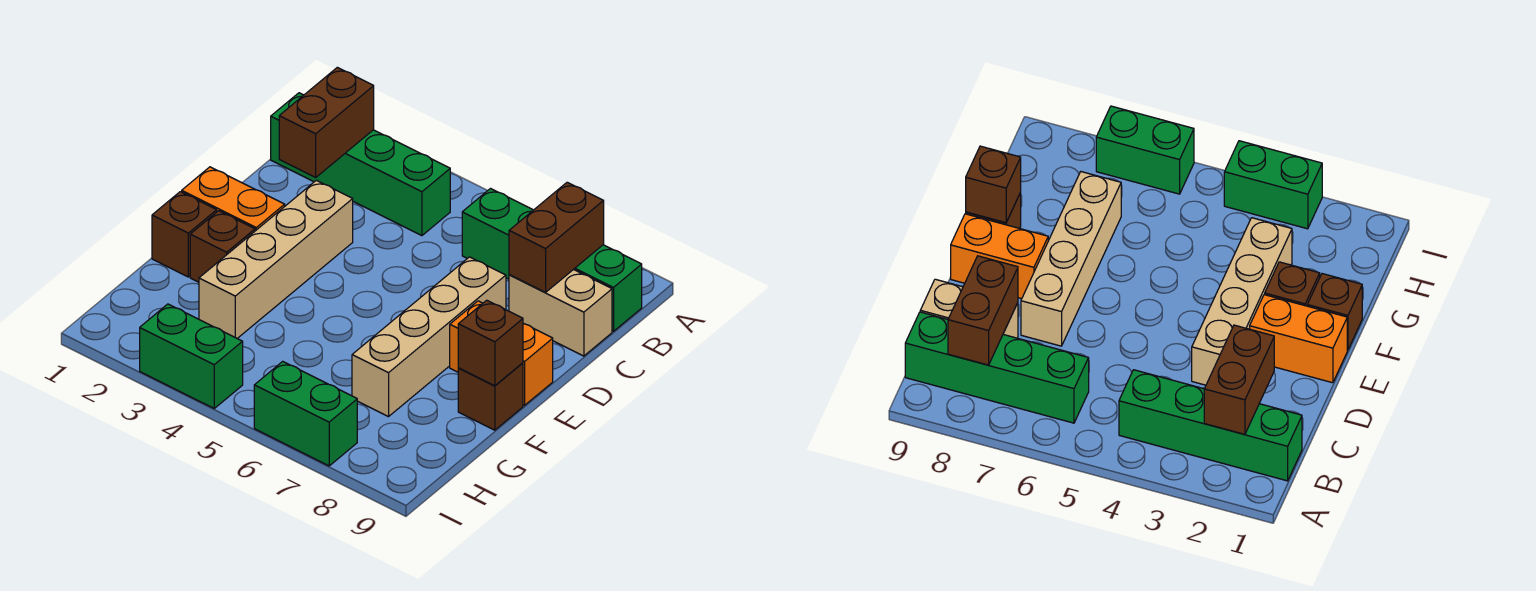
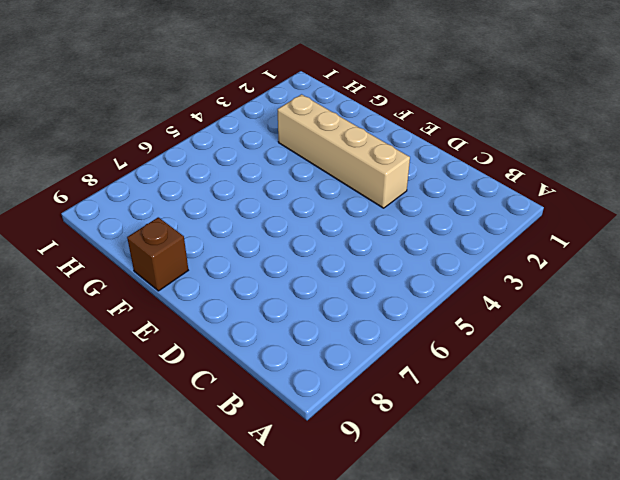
none -> green 1x4 brick [271,93,450,236]
none -> green 1x4 brick [462,189,642,331]
none -> tan 1x2 brick [509,269,612,356]

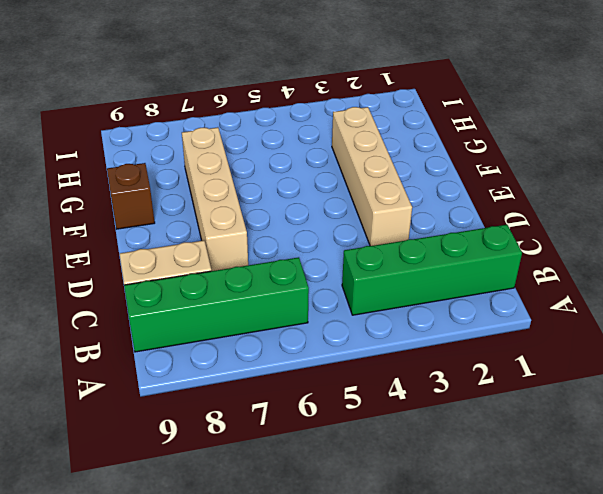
none -> orange 1x2 brick [182,167,285,231]
none -> orange 1x2 brick [450,301,553,405]
none -> brown 1x1 brick [152,192,217,277]

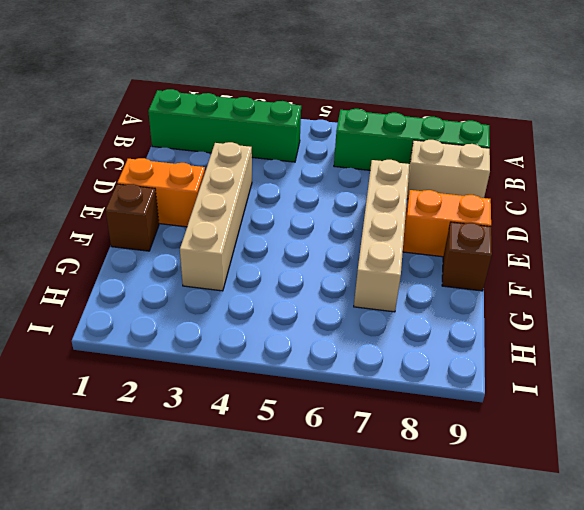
none -> brown 1x1 brick [190,211,255,282]
none -> green 1x2 brick [140,304,243,408]
none -> green 1x2 brick [254,361,357,466]

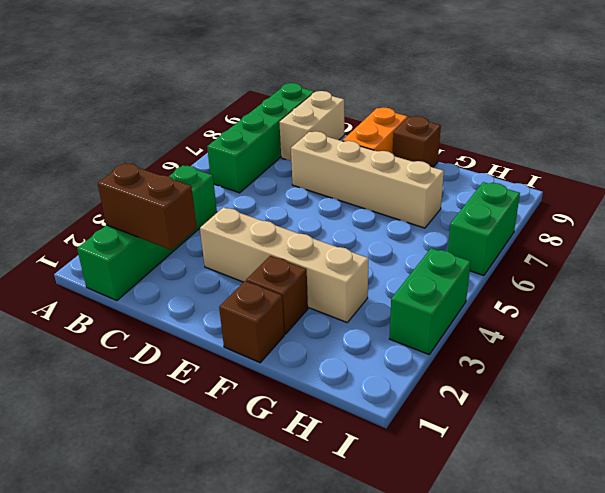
none -> orange 1x2 brick [182,167,285,231]
none -> brown 1x2 brick [509,182,604,292]
none -> brown 1x1 brick [458,300,523,386]

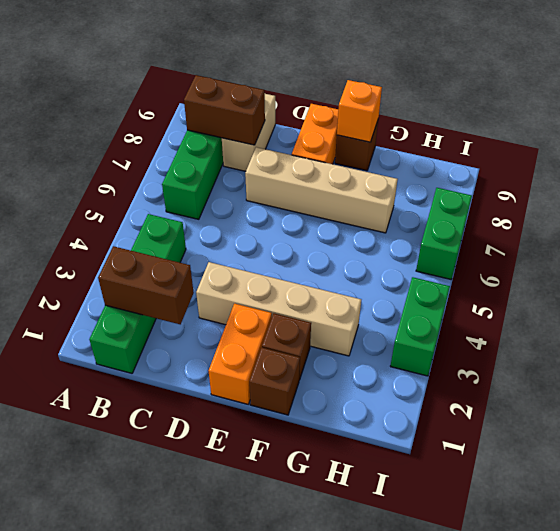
orange 1x1 brick [337,80,382,142] -> brown 1x1 brick [458,300,523,386]

